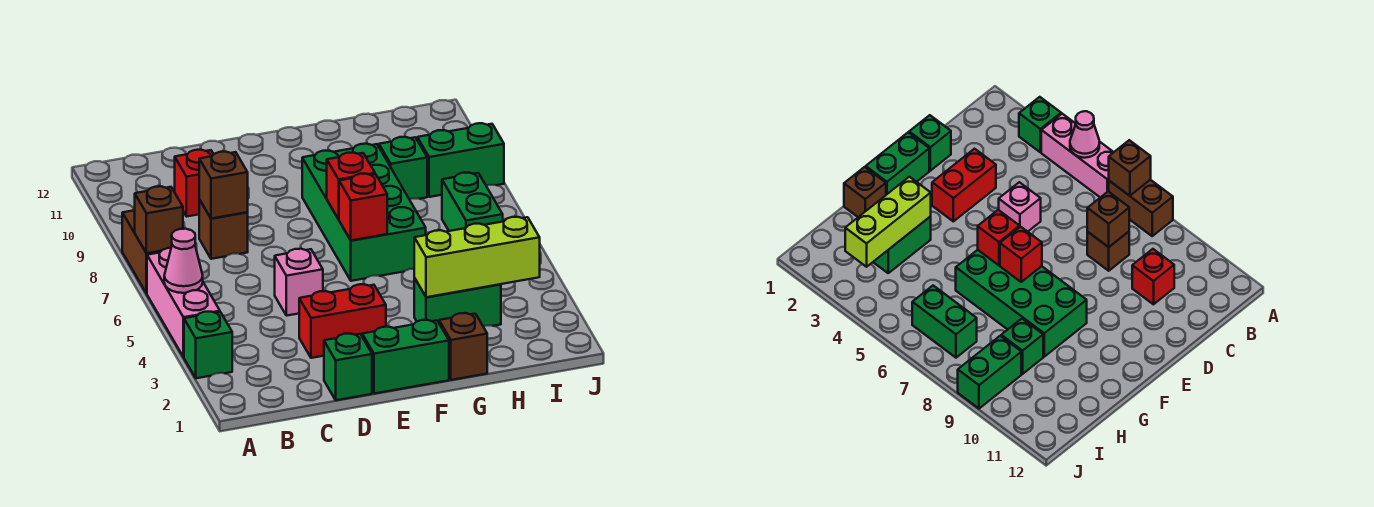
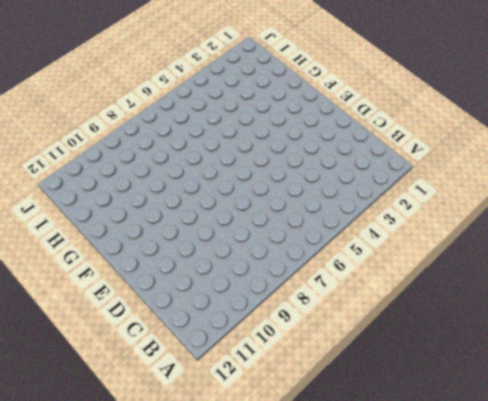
none -> green 1x1 brick [184,312,232,378]
none -> pink 1x3 brick [147,248,220,357]
none -> brown 1x2 brick [122,210,161,294]

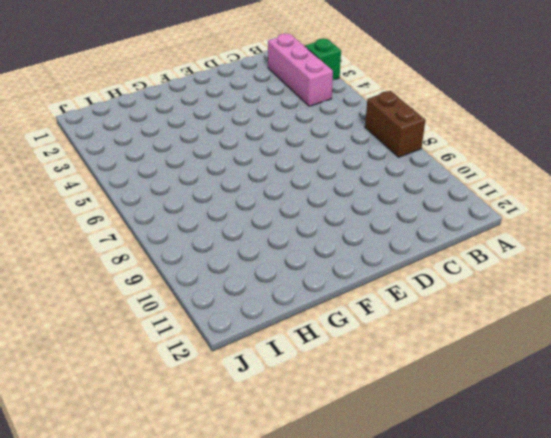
pink 1x3 brick [268,34,333,106] -> pink 1x3 brick moved to [147,248,220,357]
none -> brown 1x1 brick [199,199,248,259]
none -> red 1x1 brick [175,150,214,217]
none -> green 1x1 brick [324,334,372,400]

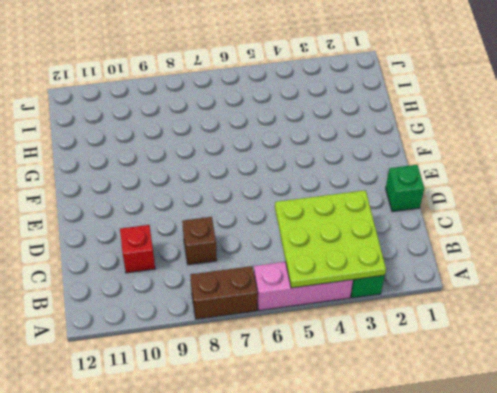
lime 3x3 plate [275,190,386,288] -> pink 1x1 cone [164,229,203,293]
none -> red 1x2 brick [299,284,386,358]
none -> pink 1x1 brick [275,249,323,316]
none -> green 1x2 brick [362,320,449,394]

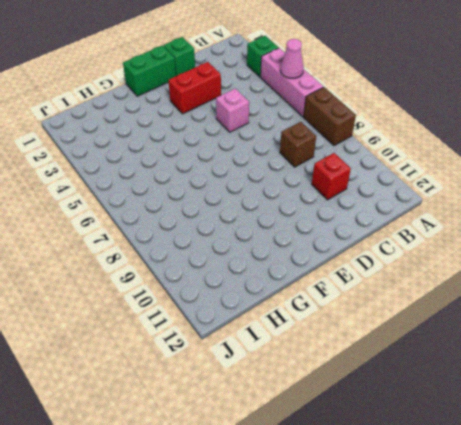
none -> green 2x4 brick [302,144,426,281]
none -> brown 1x1 brick [439,313,487,380]
none -> green 1x2 brick [414,278,501,326]

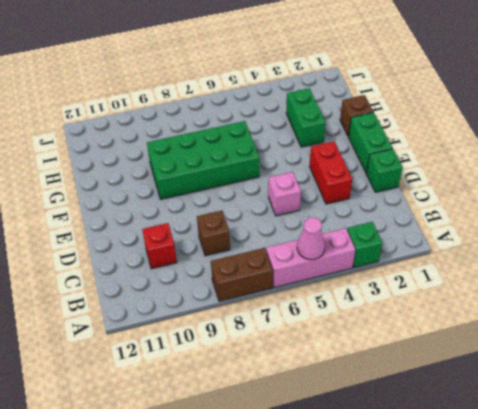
none -> green 1x1 brick [379,137,427,199]
none -> green 1x2 brick [442,173,503,231]
none -> green 1x2 brick [417,123,504,197]

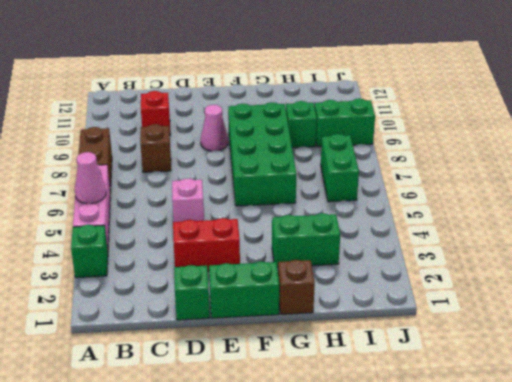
pink 1x1 cone [201,105,228,151] -> none
none -> brown 1x1 brick [135,186,183,253]
none -> brown 1x1 brick [199,152,248,219]
none -> red 1x1 brick [339,174,387,240]

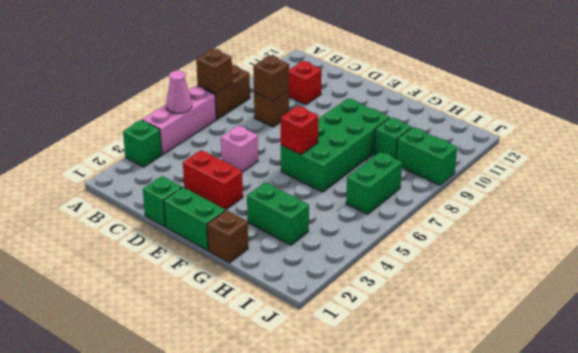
none -> red 1x1 brick [327,152,375,219]
none -> lime 1x3 brick [414,217,540,297]

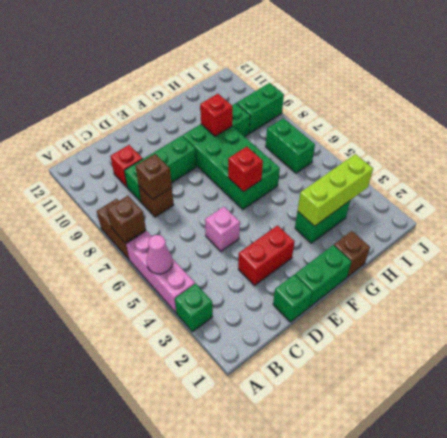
green 1x3 brick [124,136,197,202] -> none
red 1x1 brick [200,94,233,136] -> red 1x1 brick moved to [327,152,375,219]

